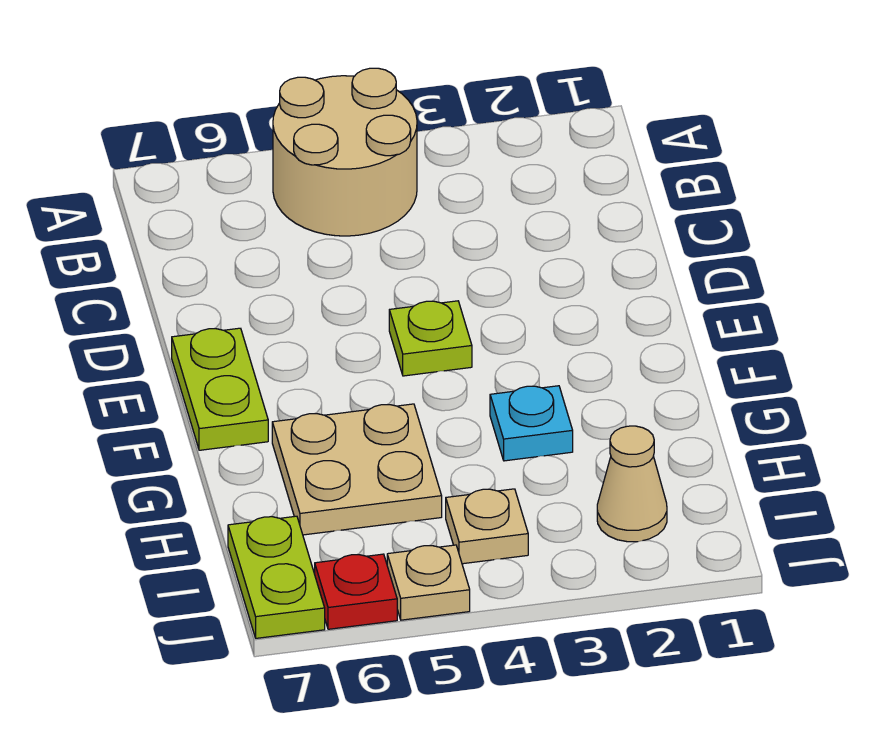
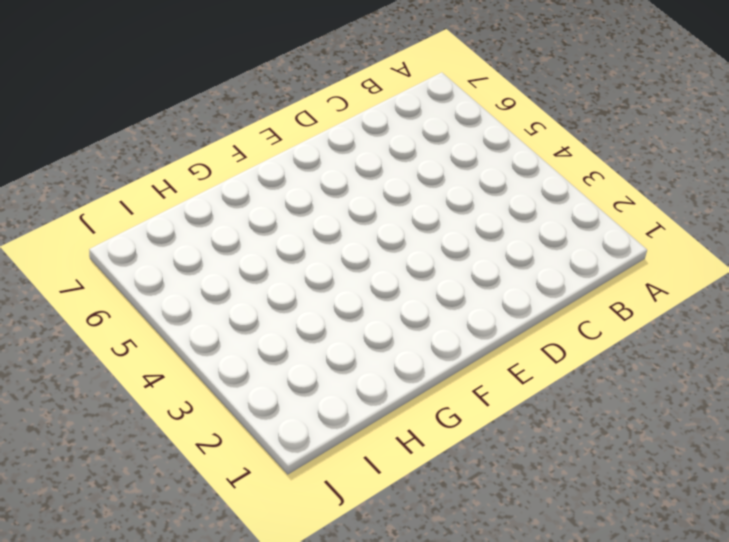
none -> tan 2x2 round brick [273,68,417,236]
none -> lime 1x1 plate [389,301,472,376]

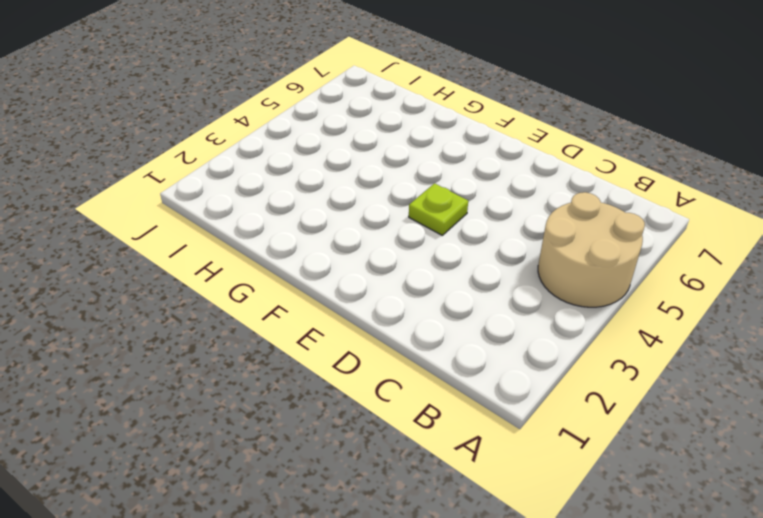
none -> lime 1x2 plate [172,328,268,450]
none -> cyan 1x1 plate [490,386,573,461]

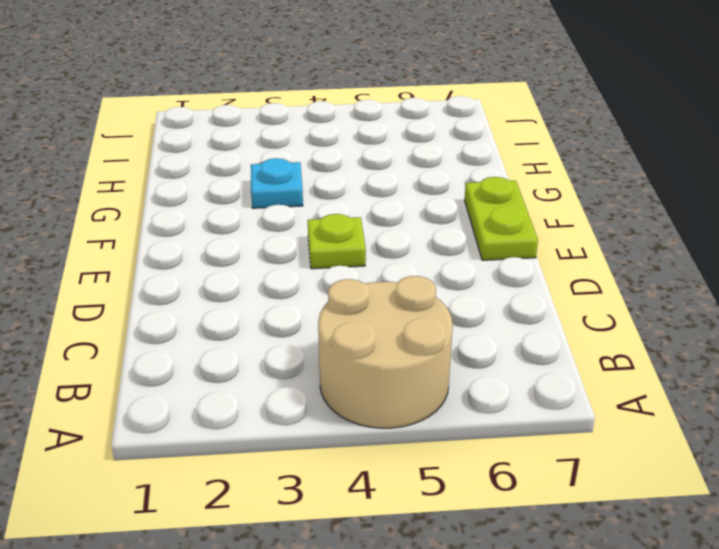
none -> tan 2x2 plate [272,404,442,535]
none -> tan 1x1 cone [597,426,667,542]

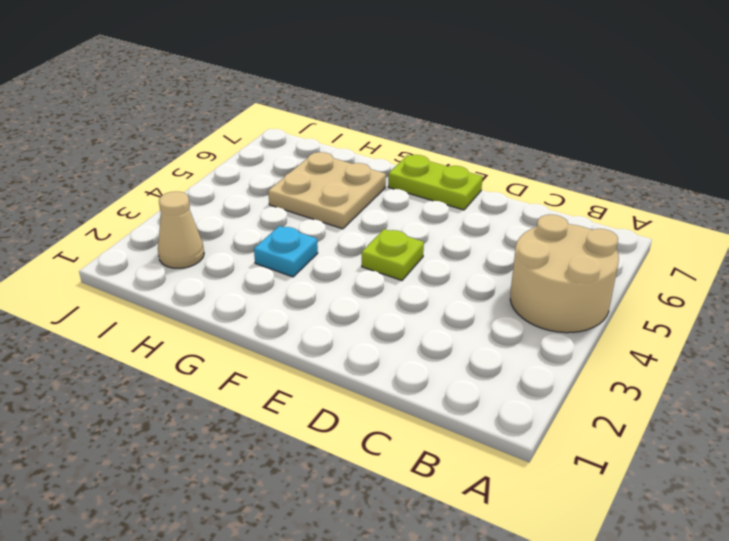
none -> tan 1x1 plate [446,489,528,564]
none -> lime 1x2 plate [228,516,325,638]

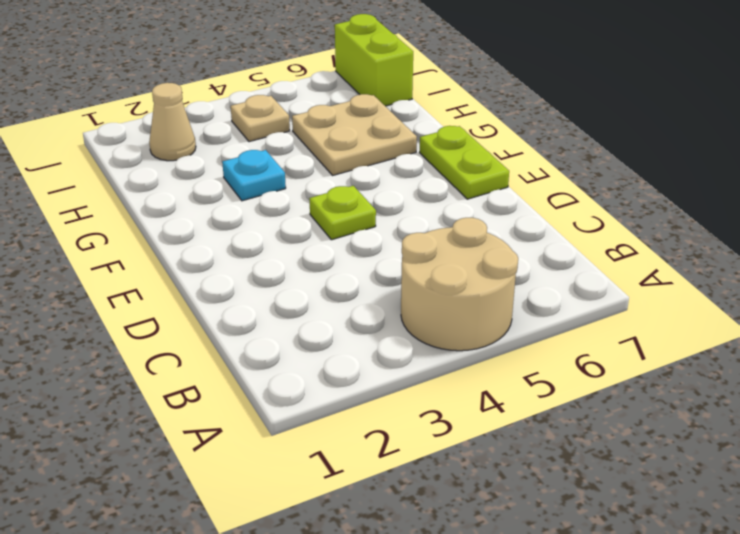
lime 1x2 brick [335,14,413,106] -> lime 1x2 plate [228,516,325,638]
none -> tan 1x1 plate [387,545,470,620]
none -> red 1x1 plate [315,554,397,629]

